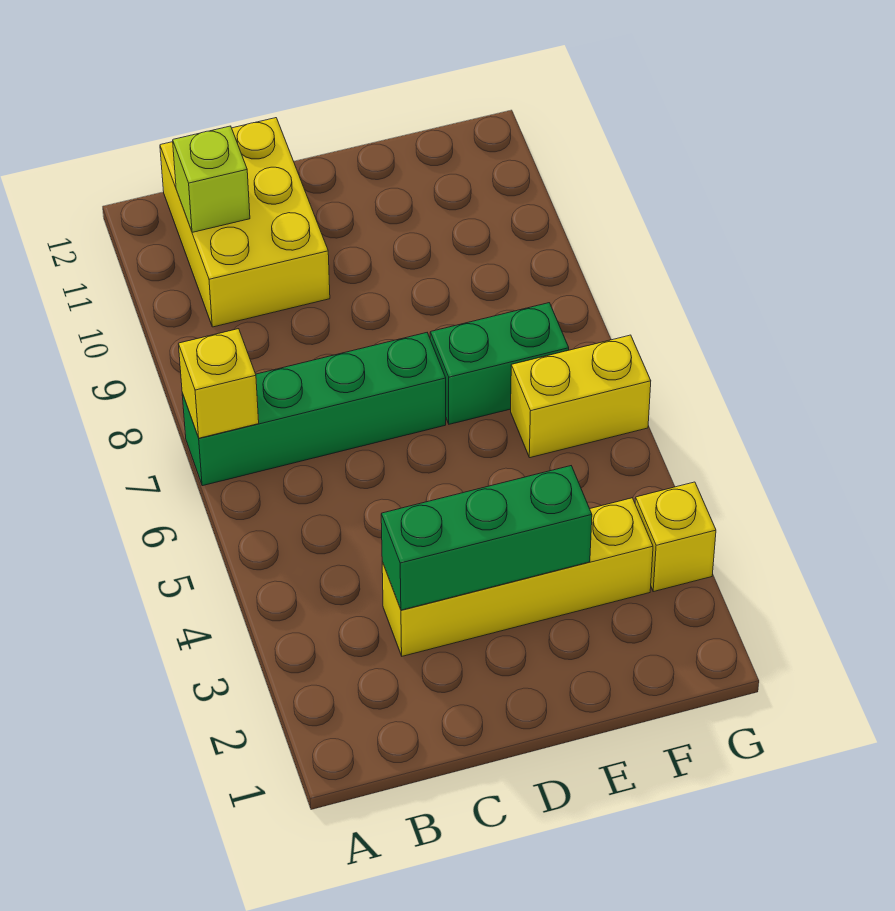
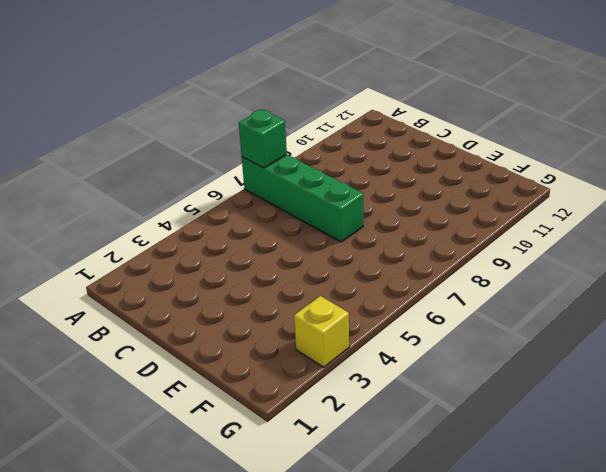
green 1x1 brick [239,109,287,168] -> yellow 1x1 brick [179,329,259,438]
none -> yellow 2x3 brick [160,118,330,327]
none -> yellow 1x4 brick [382,498,653,656]

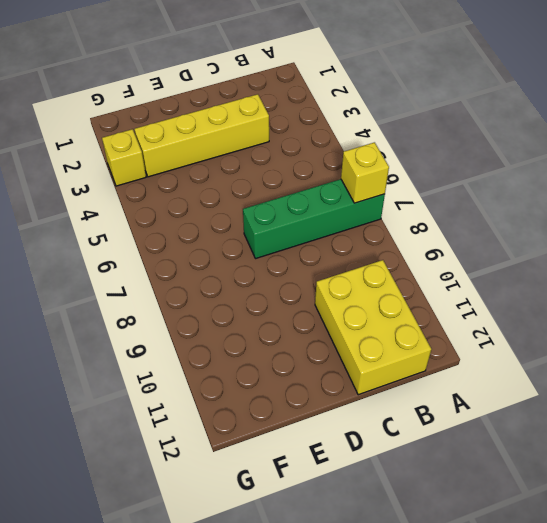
none -> green 1x2 brick [430,303,569,424]
none -> yellow 1x2 brick [511,335,651,458]

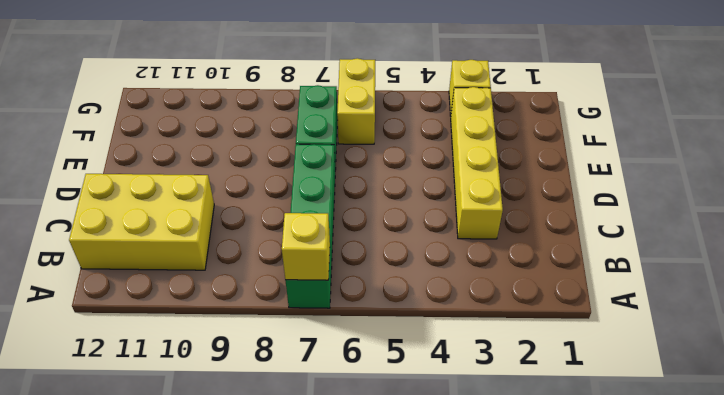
none -> lime 1x1 brick [173,126,250,232]
none -> green 1x3 brick [381,466,592,610]

